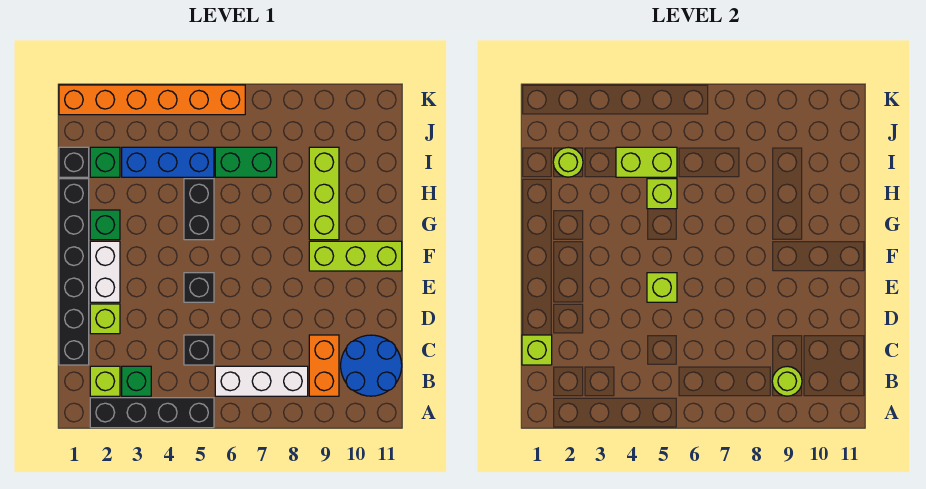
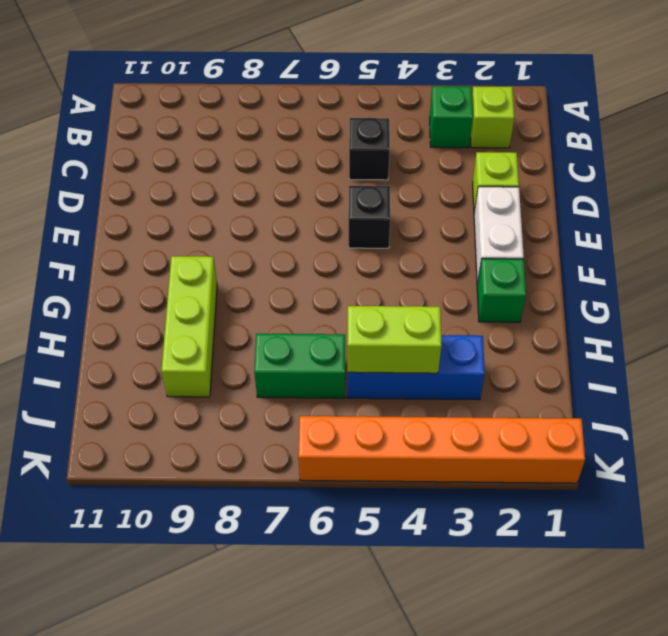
none -> black 1x4 brick [90,398,214,428]
none -> white 1x3 brick [215,366,308,396]
none -> orange 1x2 brick [309,335,339,396]

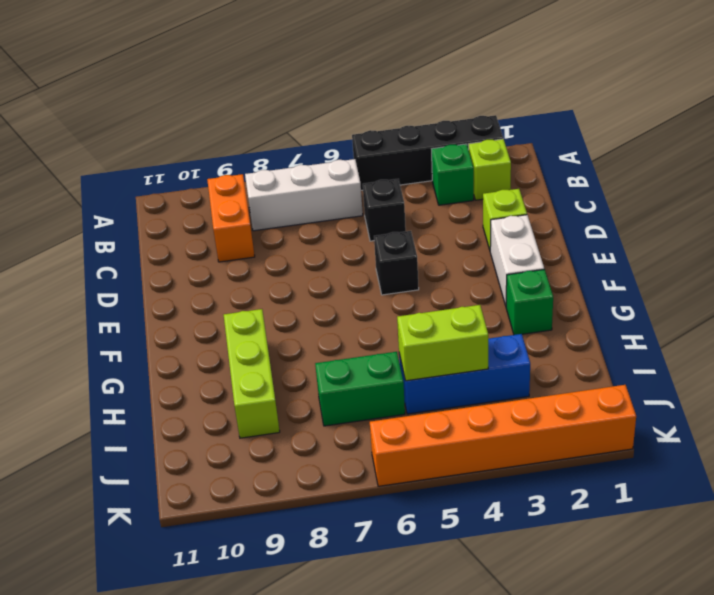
none -> blue 2x2 round brick [341,335,402,396]
none -> black 1x6 brick [59,179,89,365]
none -> lime 1x3 brick [309,241,402,271]

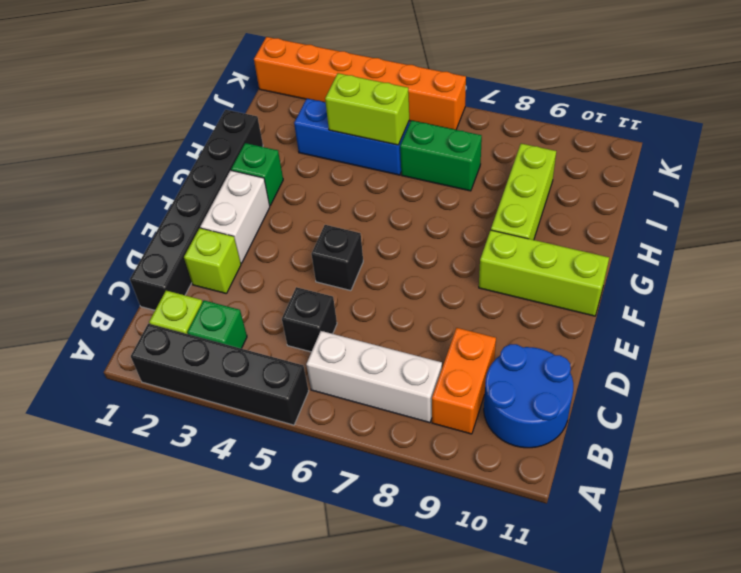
none -> black 1x2 brick [184,179,214,240]
none -> black 1x1 brick [59,147,89,177]
none -> green 1x1 brick [90,147,120,177]

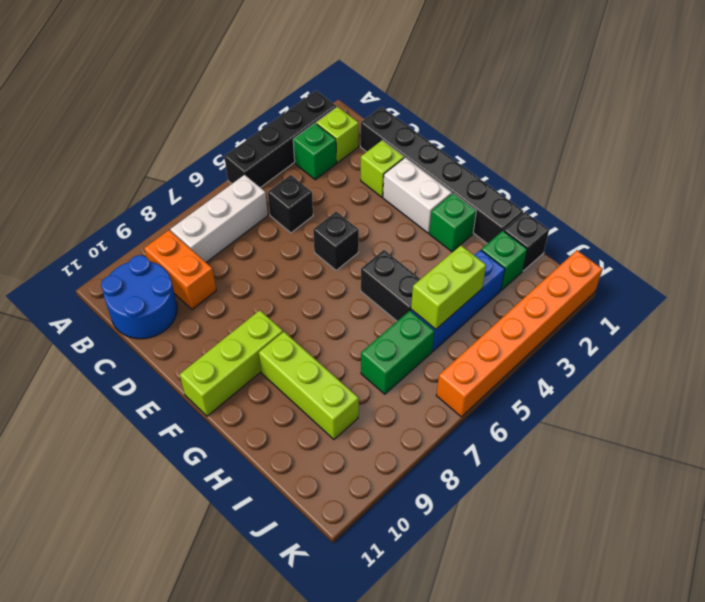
none -> lime 1x1 round brick [772,366,802,396]
none -> lime 1x1 brick [522,335,552,365]
none -> lime 1x1 brick [647,273,677,302]

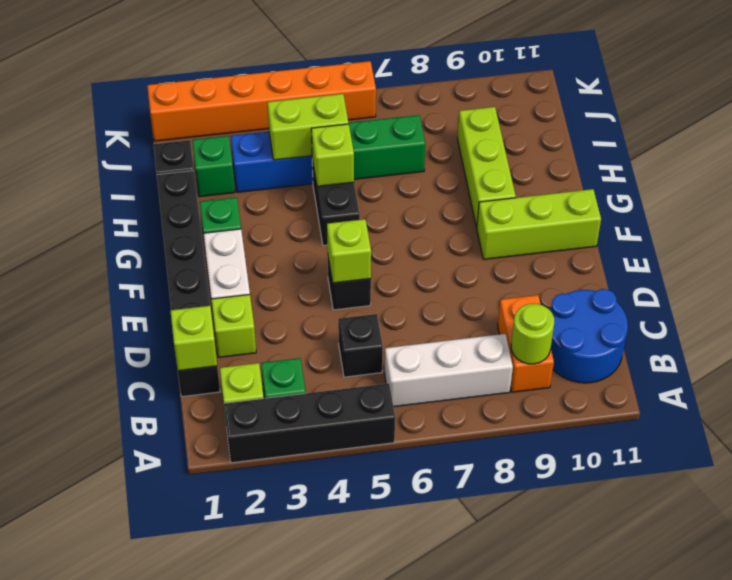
none -> lime 1x1 round brick [553,147,583,177]

